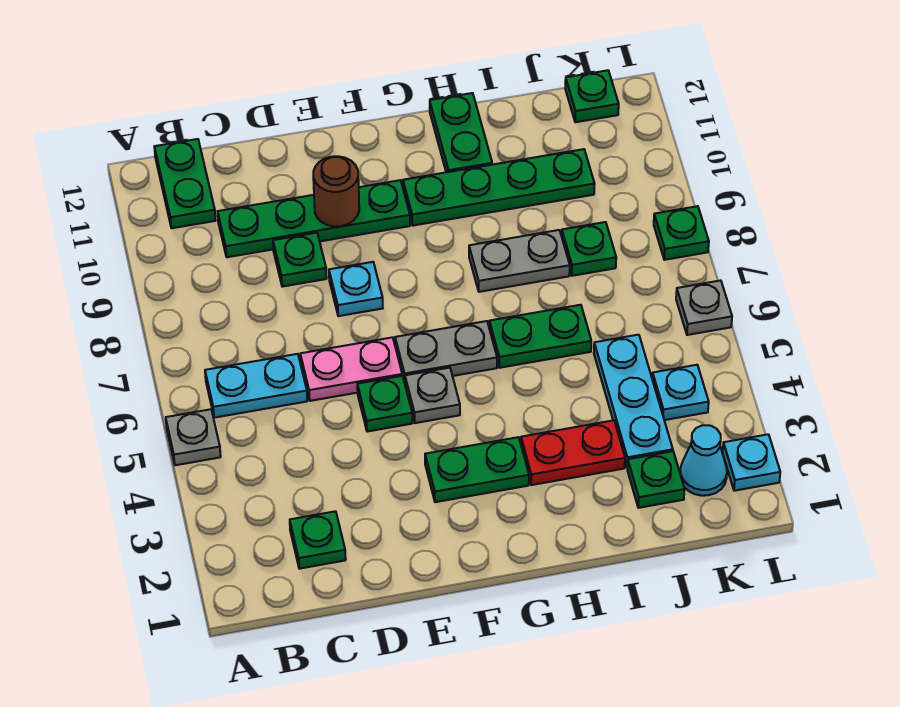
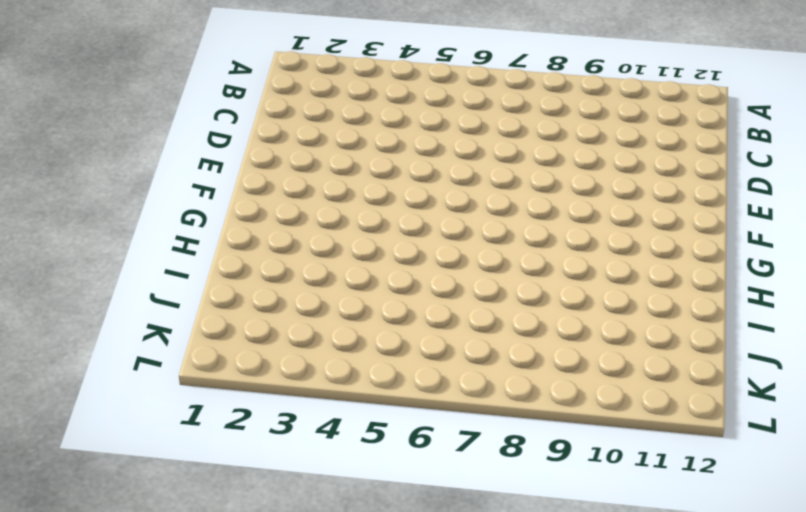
none -> grey 1x1 plate [166,409,221,465]
none -> cyan 1x2 plate [205,354,307,418]
none -> green 1x2 plate [154,139,216,228]

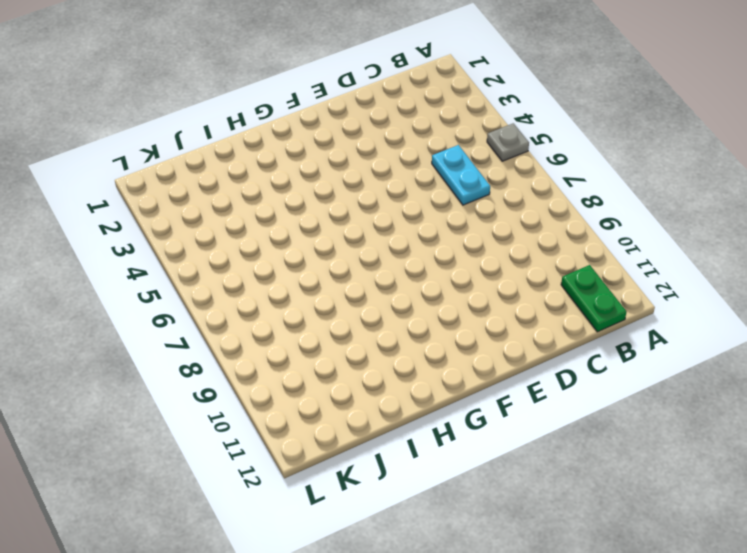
cyan 1x2 plate [432,145,490,205] -> cyan 1x2 plate turned to [205,354,307,418]
none -> green 1x1 plate [290,511,346,569]
none -> green 1x4 plate [217,180,410,257]
none -> pink 1x2 plate [300,337,402,401]

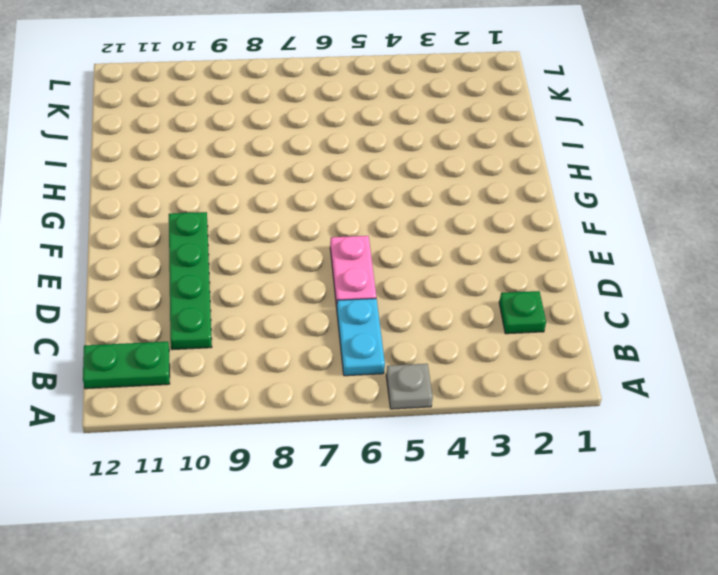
none -> green 1x1 plate [273,233,327,287]
none -> green 1x1 plate [357,376,412,432]
none -> cyan 1x1 plate [329,262,383,316]

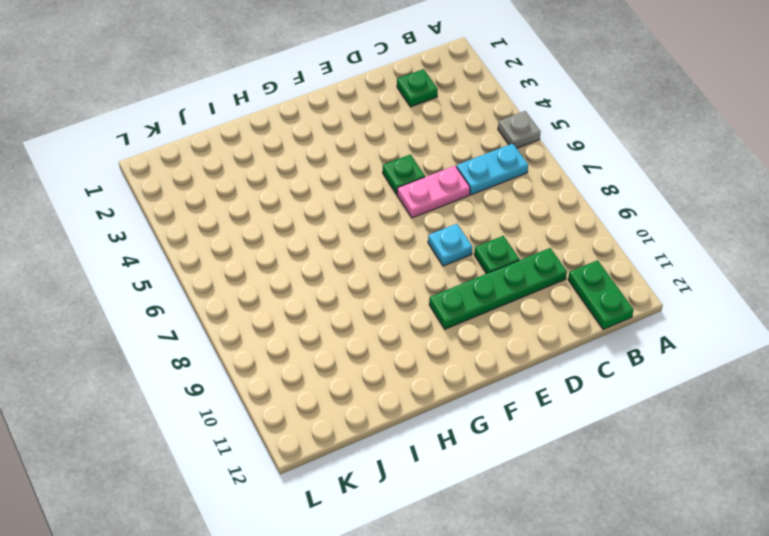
none -> green 1x2 plate [425,437,529,502]
none -> grey 1x1 plate [405,368,460,423]
none -> grey 1x2 plate [395,321,497,383]

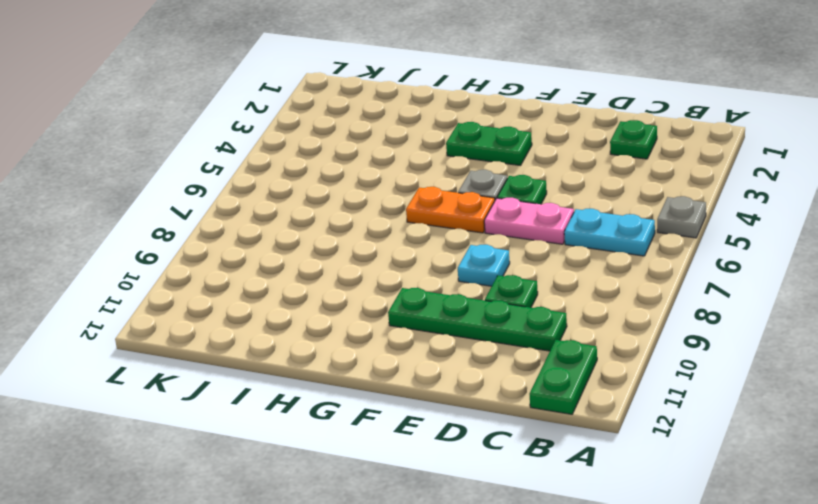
orange 1x2 plate [406,187,495,233] -> grey 1x2 plate [395,321,497,383]
none -> green 1x4 plate [403,149,595,226]
none -> red 1x2 plate [521,420,625,485]
none -> green 1x2 plate [489,305,591,368]

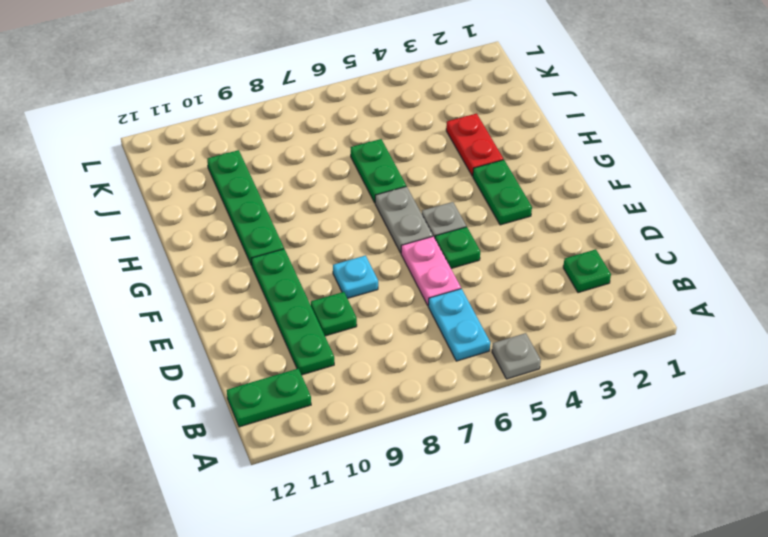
none -> grey 1x2 plate [469,230,570,292]
none -> green 1x2 plate [430,93,492,172]
none -> green 1x1 plate [627,451,685,508]

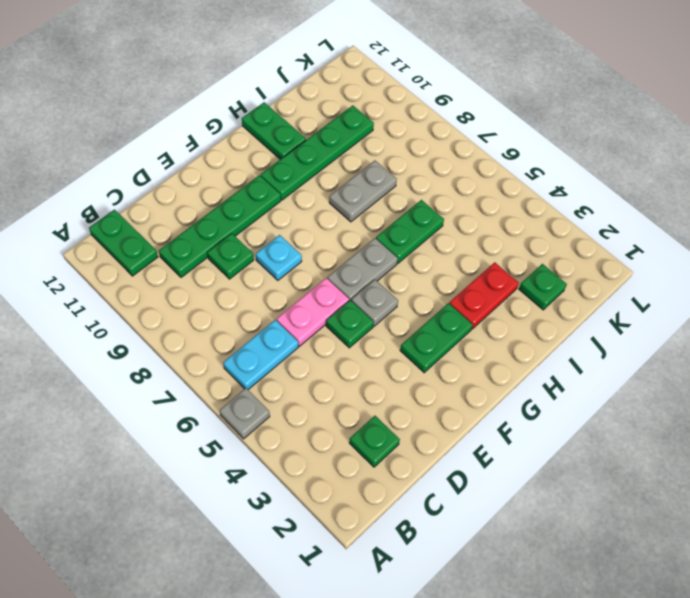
none -> cyan 1x3 plate [594,335,673,467]
none -> green 1x1 plate [562,222,616,276]
none -> cyan 1x1 cone [680,425,727,496]

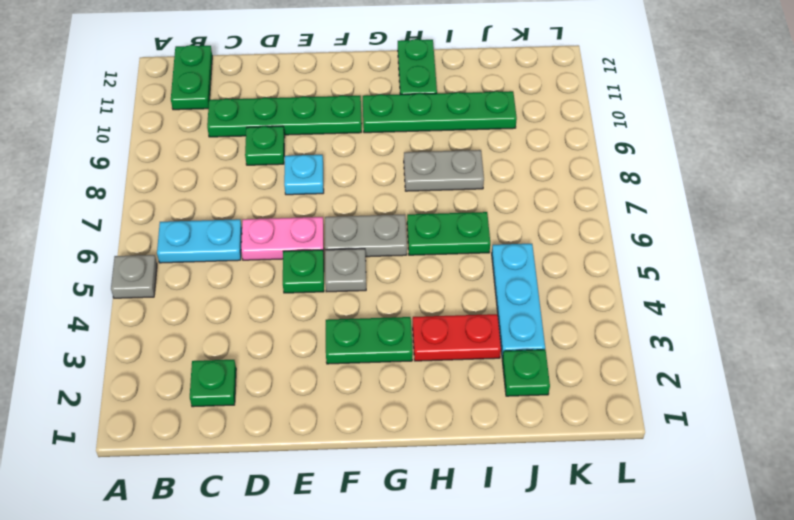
none -> green 1x1 plate [562,222,616,276]
none -> cyan 1x1 cone [680,425,727,496]
none -> cyan 1x1 plate [652,365,709,420]

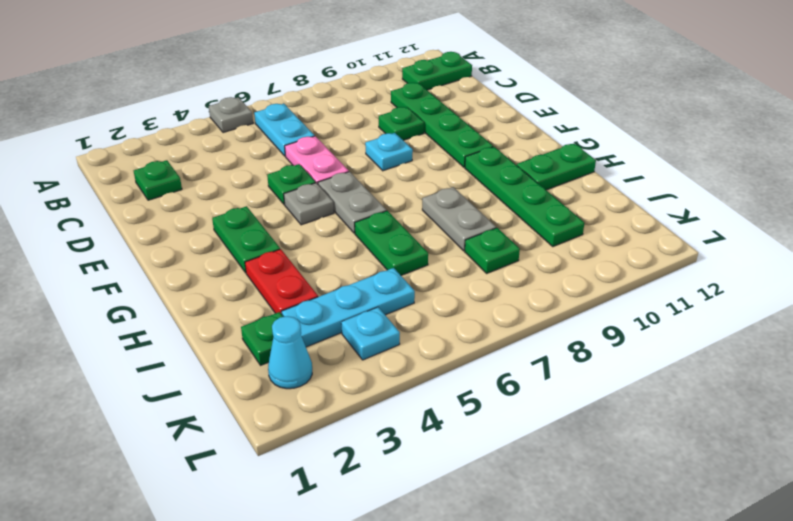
none -> green 1x1 plate [565,70,619,122]
none -> cyan 1x1 plate [723,434,780,491]
none -> grey 1x1 plate [676,280,732,335]

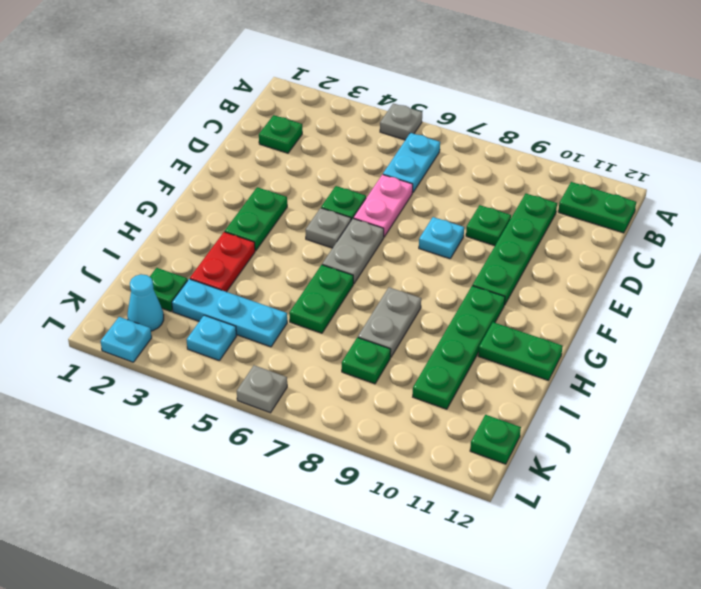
none -> green 1x1 plate [654,206,709,260]
none -> brown 1x1 round brick [313,156,359,227]

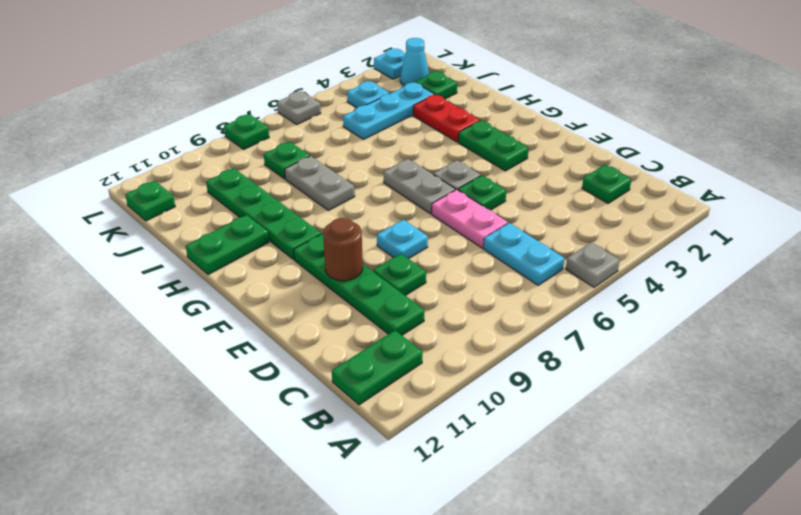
none -> green 1x2 plate [489,305,591,368]

